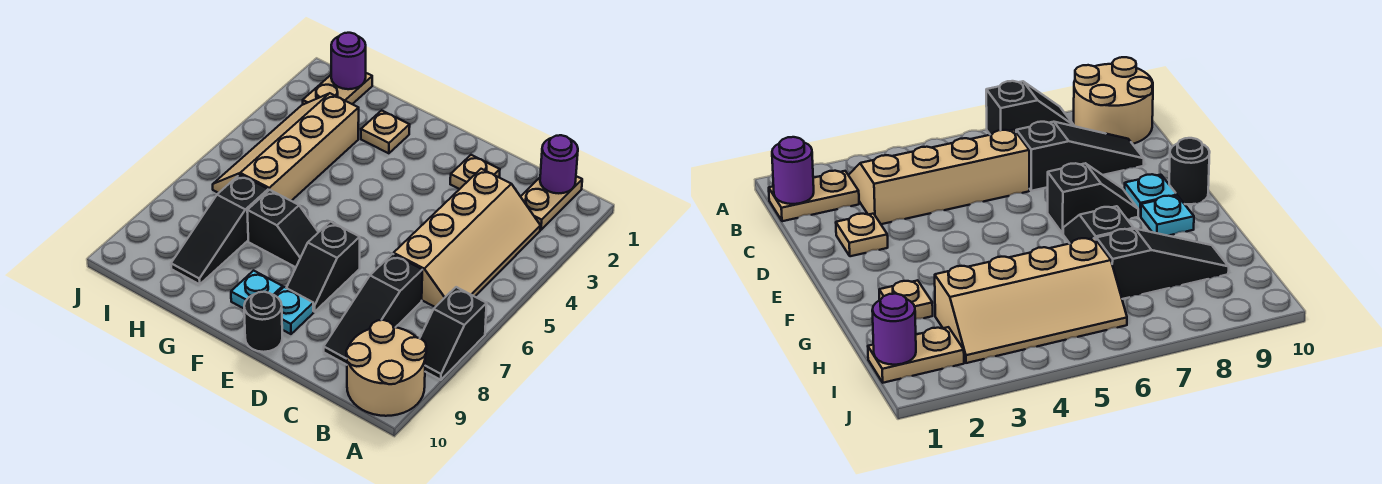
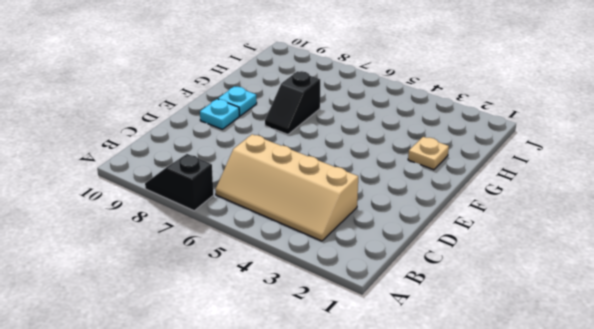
none -> tan 2x2 round brick [346,320,426,416]
none -> tan 1x2 plate [521,176,582,230]
none -> black 1x3 slope [324,254,422,365]

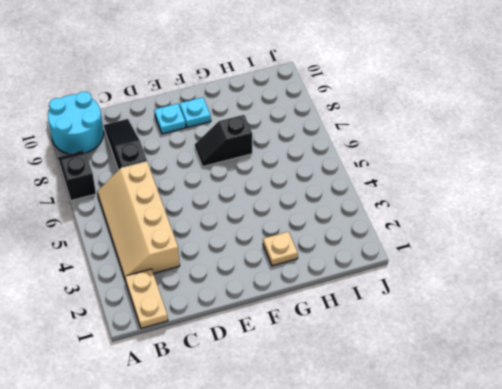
cyan 2x2 round brick [48,92,104,154] -> tan 2x2 round brick [346,320,426,416]
none -> tan 1x1 plate [450,155,500,189]
none -> black 1x2 slope [287,222,360,312]
none -> black 1x1 round brick [244,292,282,352]

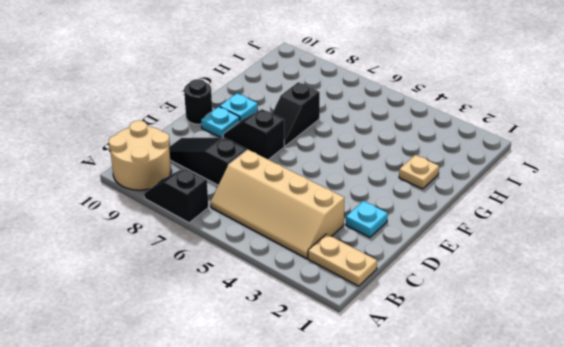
cyan 1x1 plate [346,201,388,237] -> tan 1x1 plate [450,155,500,189]
none -> tan 2x4 slope [213,93,359,201]
none -> black 1x3 slope [171,174,268,284]
none -> tan 1x2 plate [303,73,372,104]

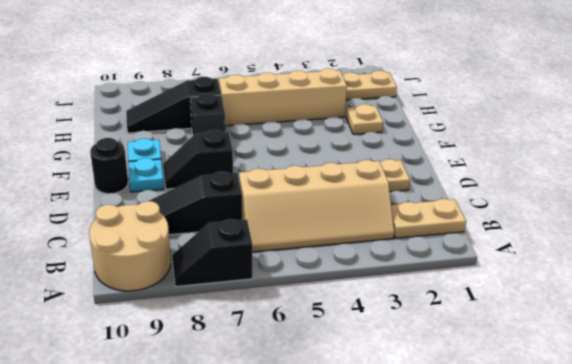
none -> purple 1x1 round brick [540,135,578,193]
none -> purple 1x1 round brick [331,33,366,89]

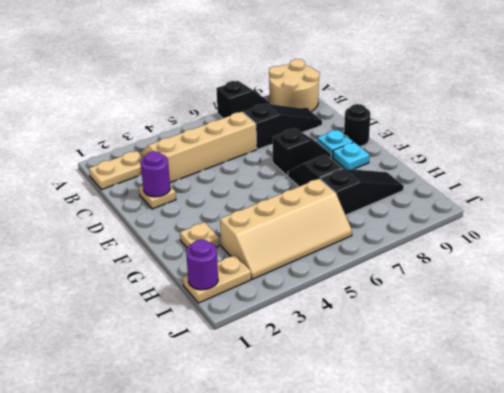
purple 1x1 round brick [141,151,170,197] -> purple 1x1 round brick moved to [540,135,578,193]

